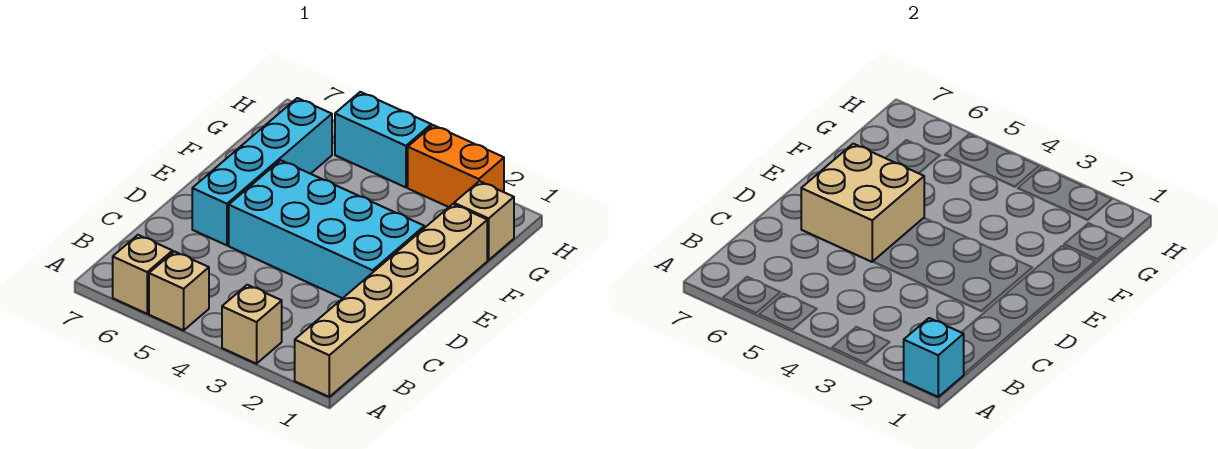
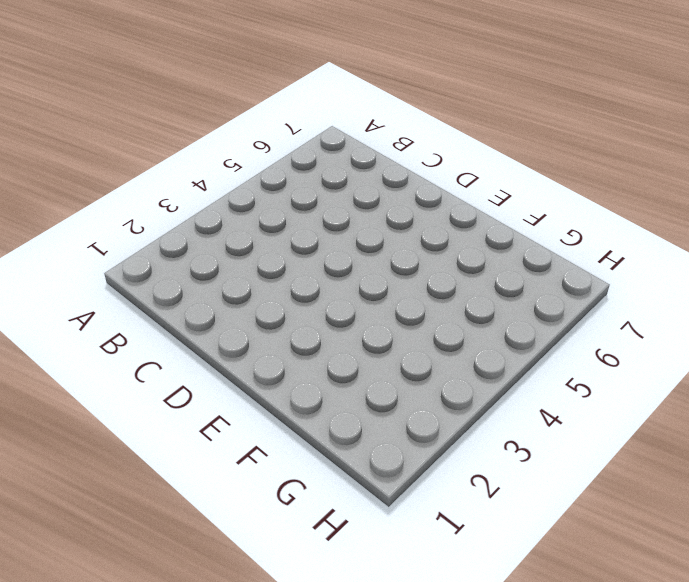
none -> tan 1x6 brick [295,204,487,397]
none -> tan 1x1 brick [222,285,282,364]

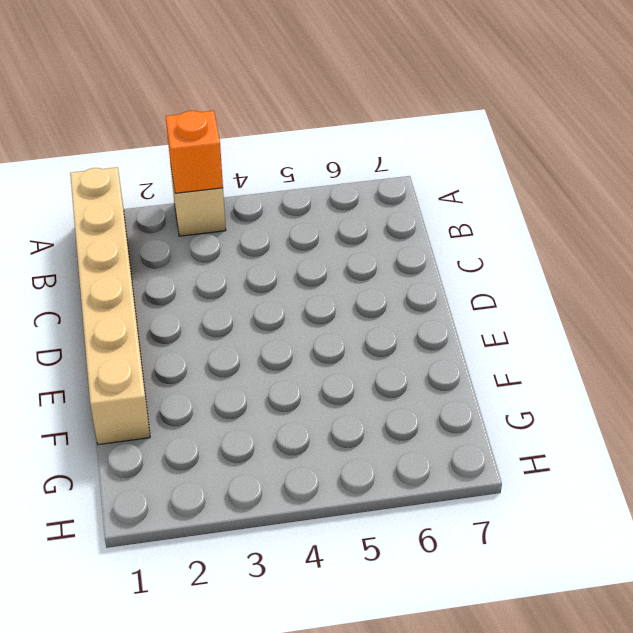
orange 1x1 brick [166,111,223,193] -> none
none -> tan 1x1 brick [149,251,209,330]
none -> tan 1x1 brick [113,235,173,314]

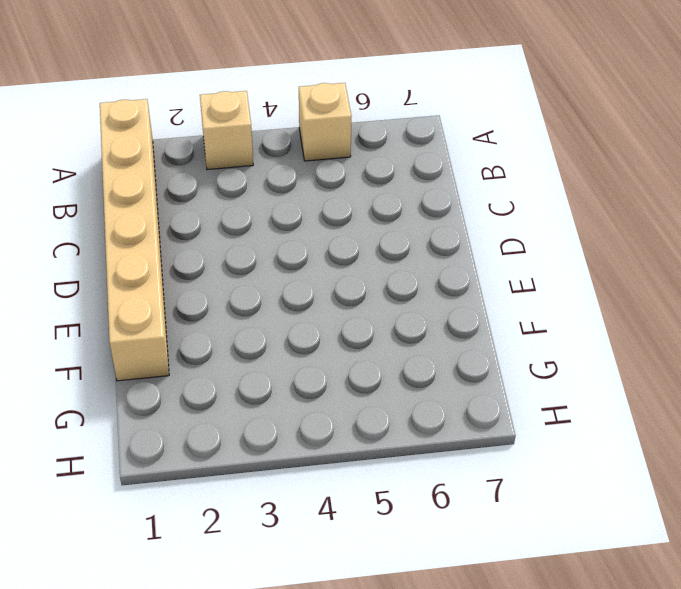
none -> tan 1x1 brick [113,235,173,314]
none -> cyan 2x4 brick [229,160,424,298]

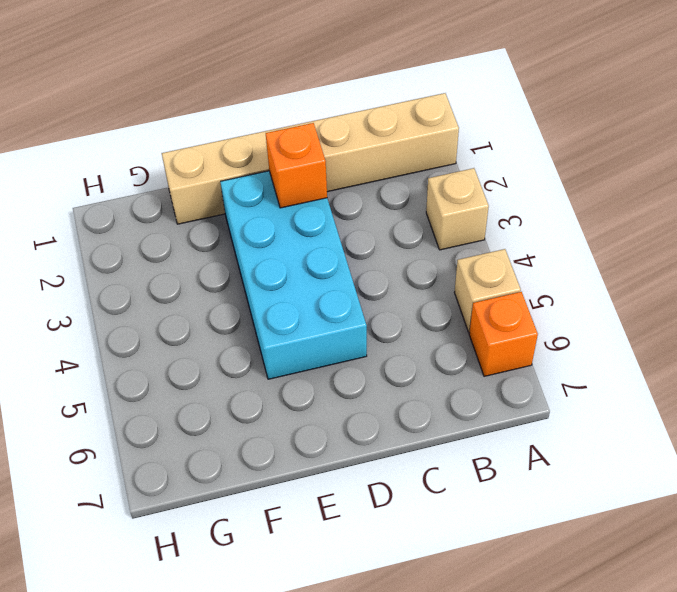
orange 1x1 brick [469,292,538,376] -> tan 1x1 brick [113,235,173,314]
orange 1x1 brick [266,123,327,208] -> none
none -> cyan 1x4 brick [192,98,332,245]
none -> tan 1x1 brick [454,181,514,260]

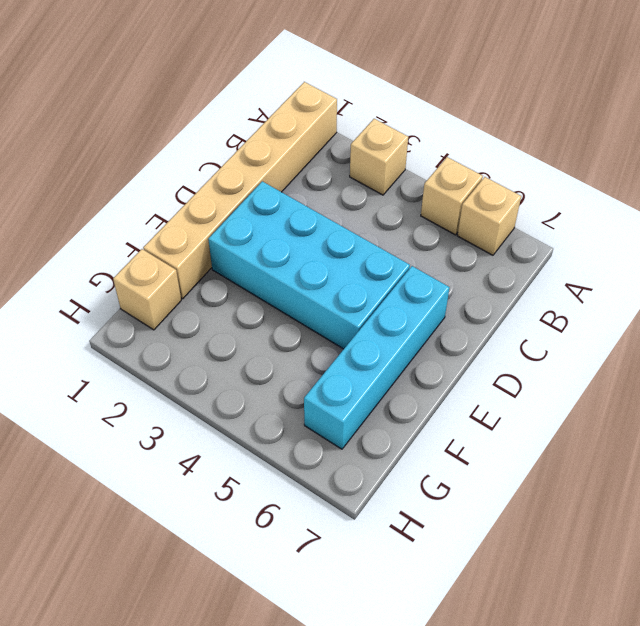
none -> orange 1x2 brick [408,125,504,207]
none -> cyan 1x2 brick [335,92,431,187]

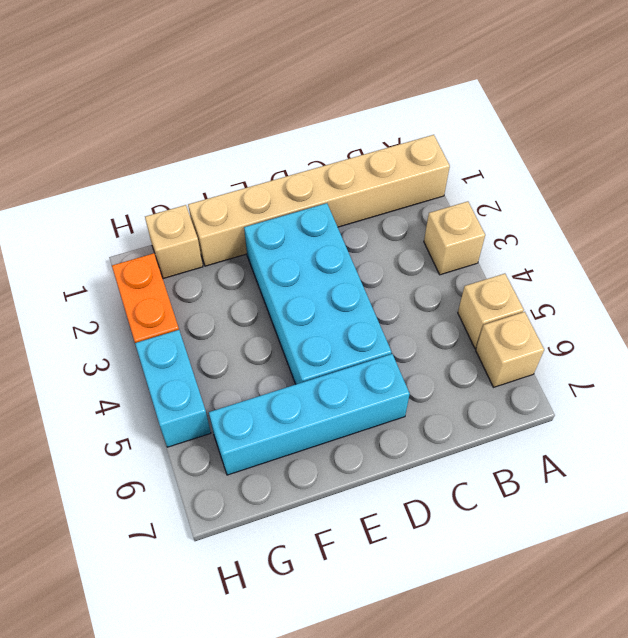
none -> cyan 1x1 brick [904,318,964,397]
none -> tan 2x2 brick [801,144,924,262]

